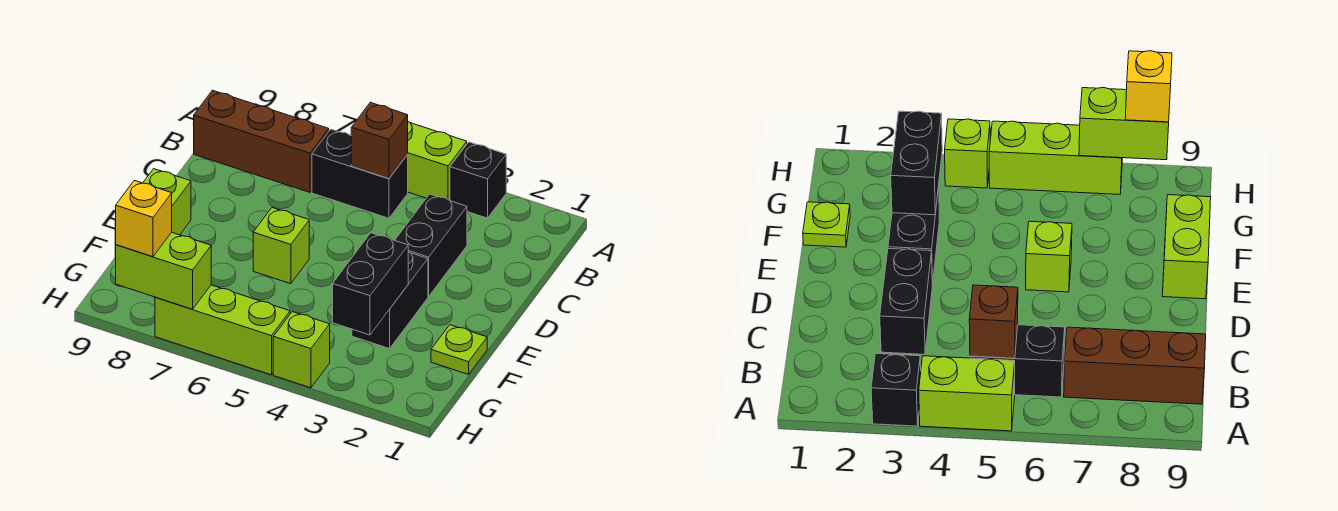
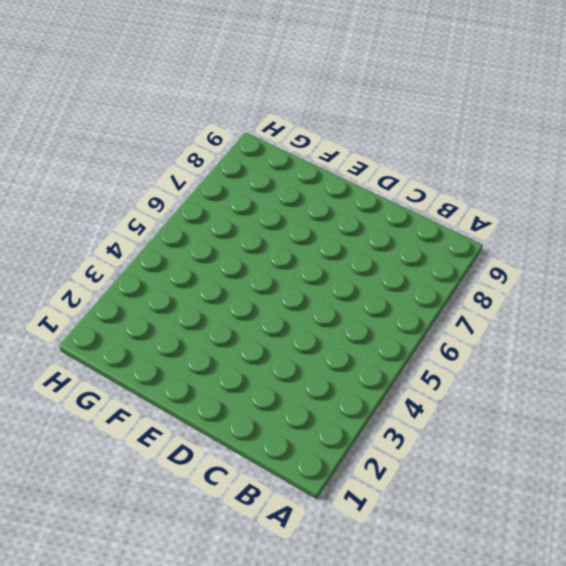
none -> black 1x1 brick [450,142,506,218]
none -> lime 1x2 brick [407,122,467,200]
none -> black 1x2 brick [312,129,408,218]

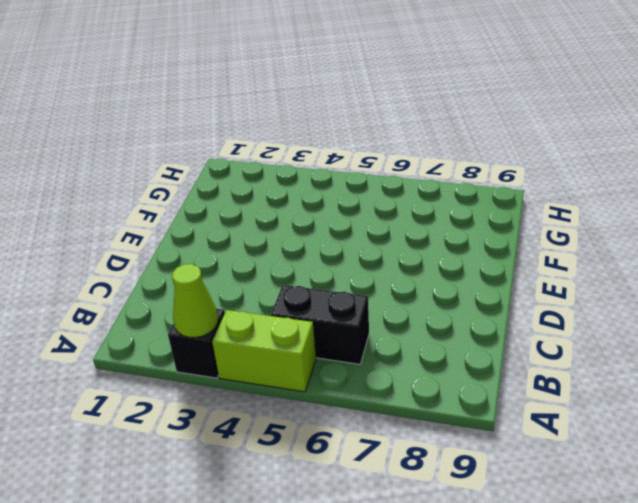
lime 1x1 cone [172,264,218,338] -> none
none -> brown 1x3 brick [194,90,329,192]
none -> black 1x2 brick [395,194,467,296]
none -> black 1x2 brick [352,252,428,349]

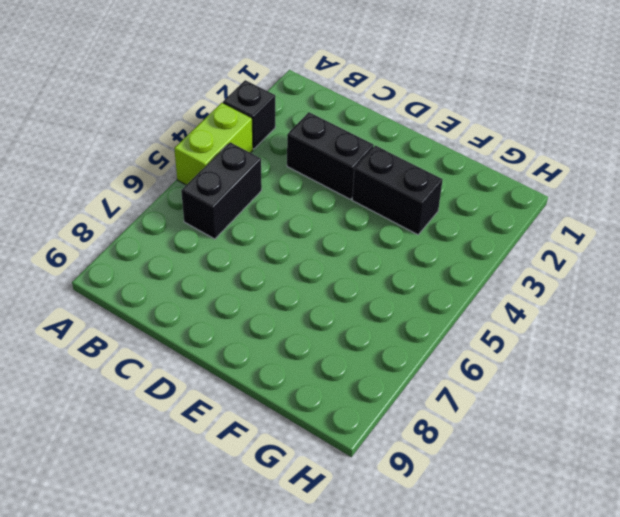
none -> brown 1x3 brick [194,90,329,192]
none -> lime 1x1 brick [253,208,309,284]
none -> lime 1x2 brick [115,169,191,258]

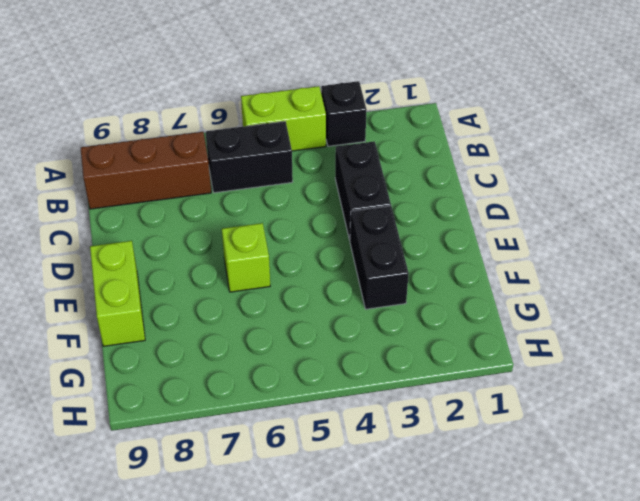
none -> lime 1x1 plate [431,325,487,374]
none -> lime 1x1 brick [273,312,330,388]
none -> lime 1x3 brick [155,285,290,375]

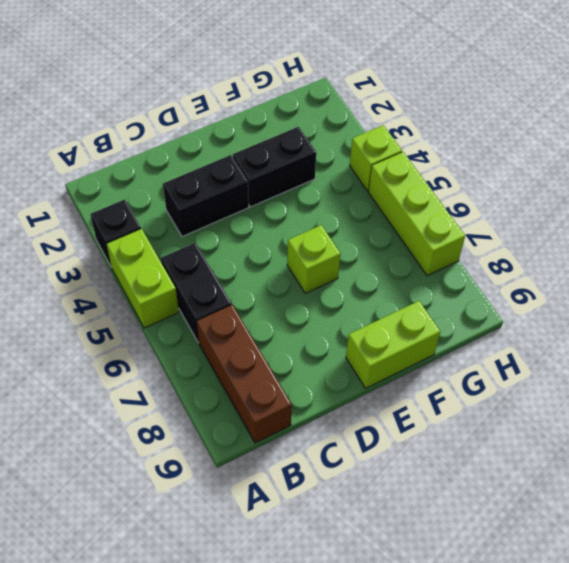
none -> lime 1x1 plate [431,325,487,374]
none -> brown 1x1 brick [351,102,408,179]
none -> black 1x2 brick [333,233,408,335]

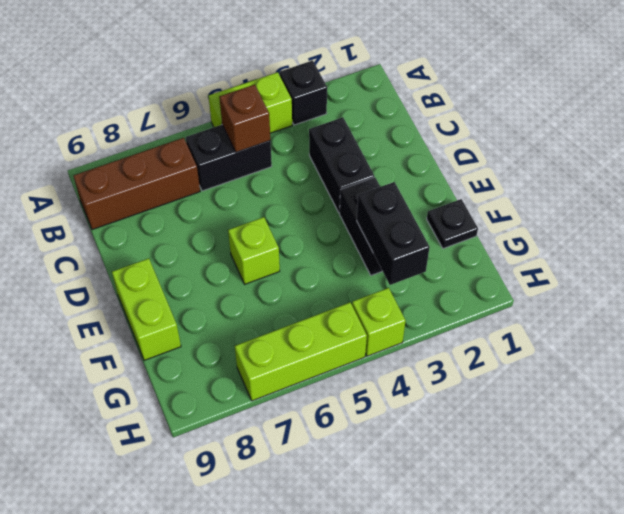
black 1x1 plate [427,199,478,249] -> lime 1x1 plate [431,325,487,374]
none -> lime 1x2 brick [116,232,211,309]
none -> yellow 1x1 brick [115,180,172,257]

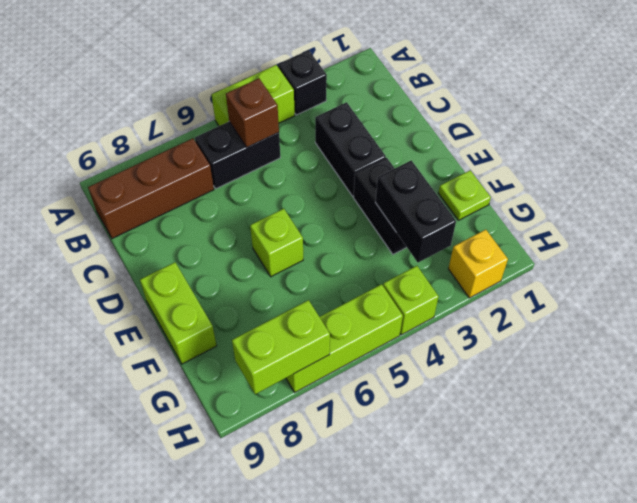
yellow 1x1 brick [448,230,508,298] -> yellow 1x1 brick moved to [115,180,172,257]

